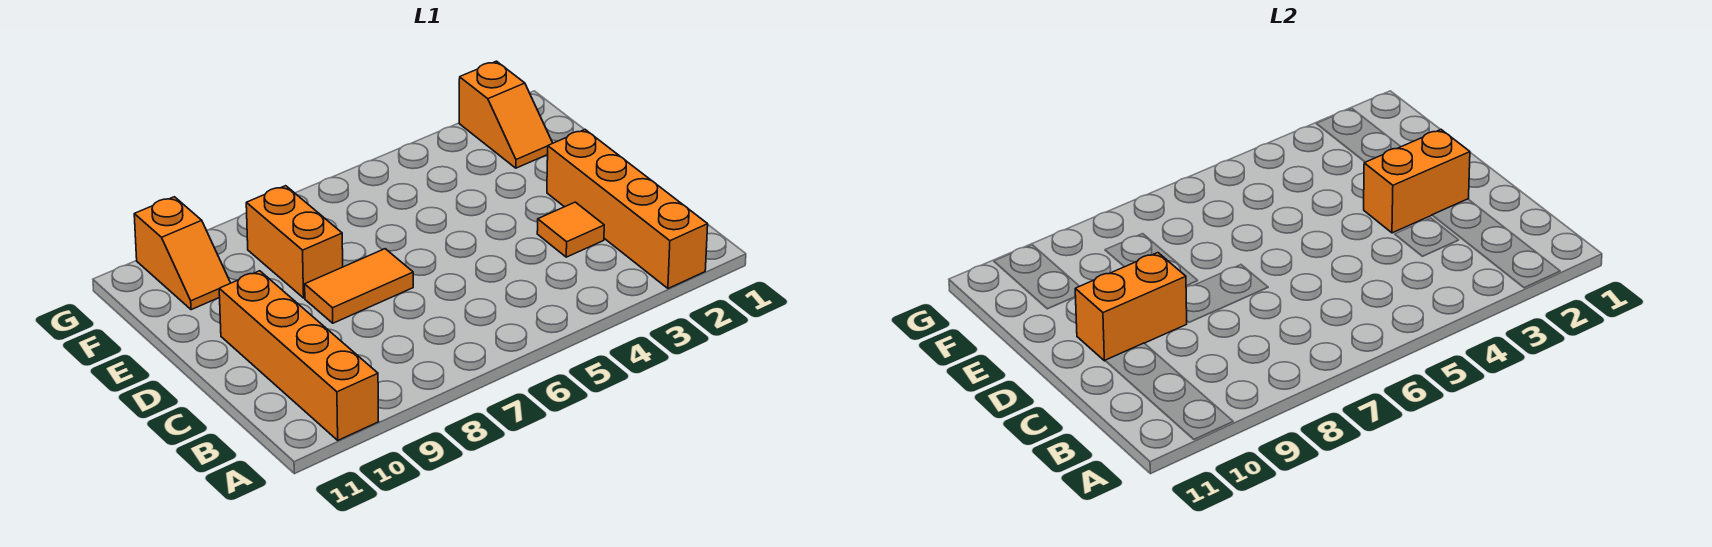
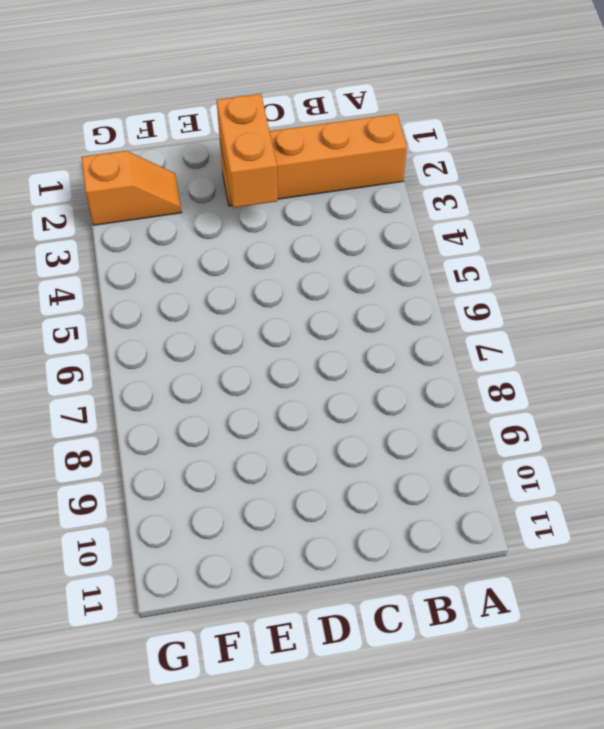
none -> orange 1x4 brick [219,271,379,440]
none -> orange 1x1 tile [537,202,604,257]

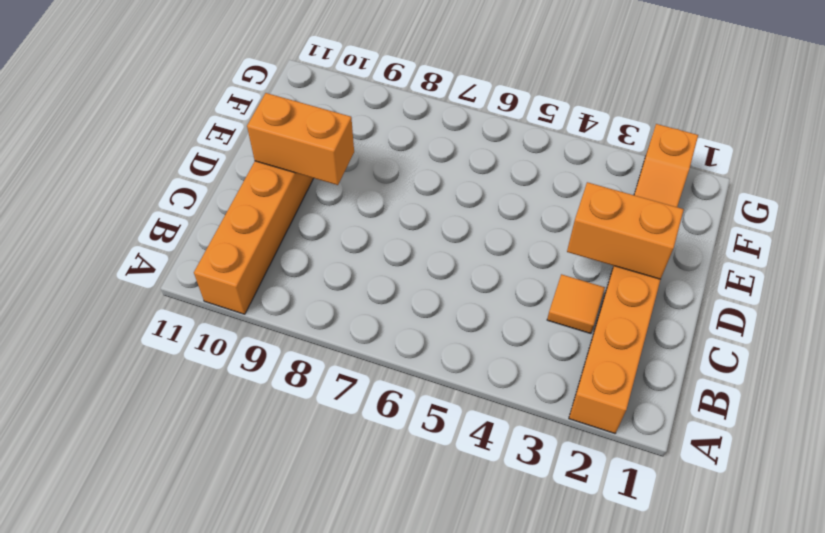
none -> orange 1x2 tile [305,249,413,323]
none -> orange 1x2 brick [246,186,343,298]

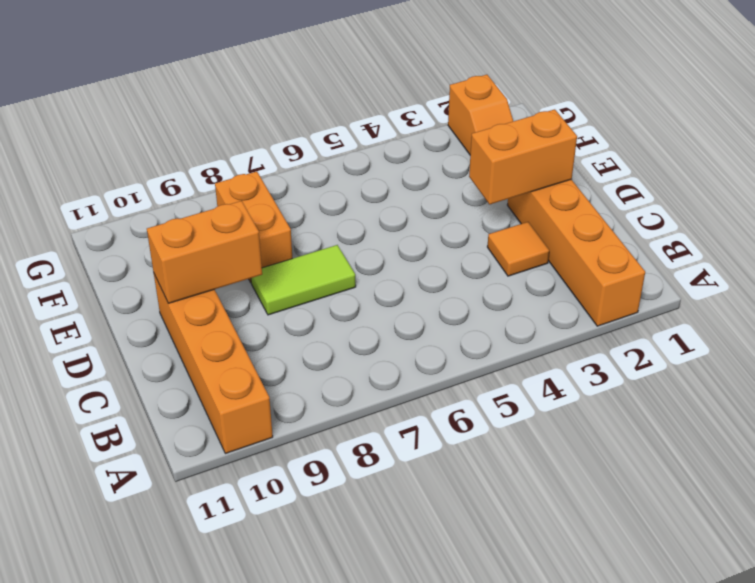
lime 1x2 tile [251,245,356,315] -> orange 1x2 tile [305,249,413,323]
none -> orange 1x2 slope [134,197,230,310]

